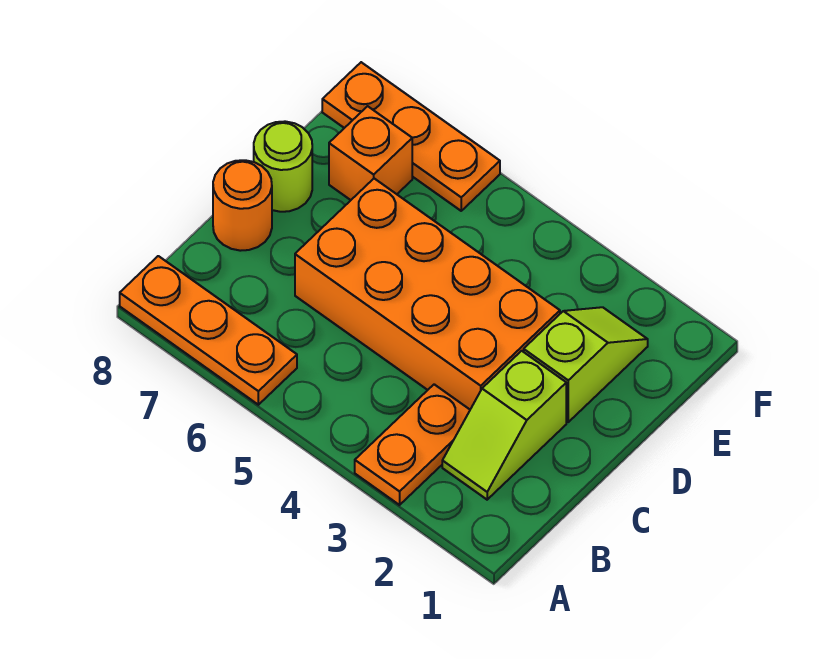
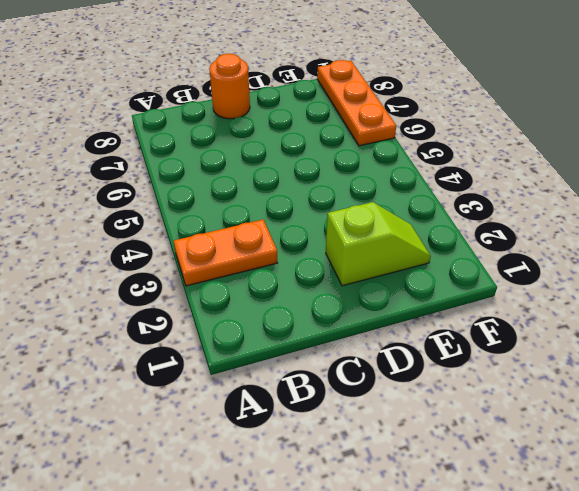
none -> orange 1x3 plate [120,256,297,405]
none -> lime 1x2 slope [442,351,566,500]

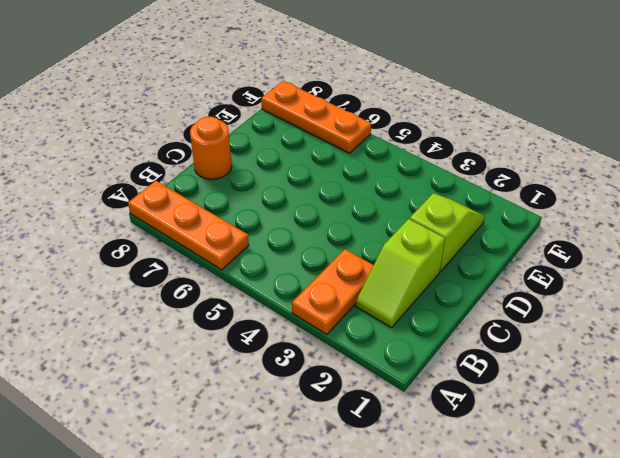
none -> orange 2x4 brick [295,179,560,409]
none -> lime 1x1 round brick [254,121,312,212]

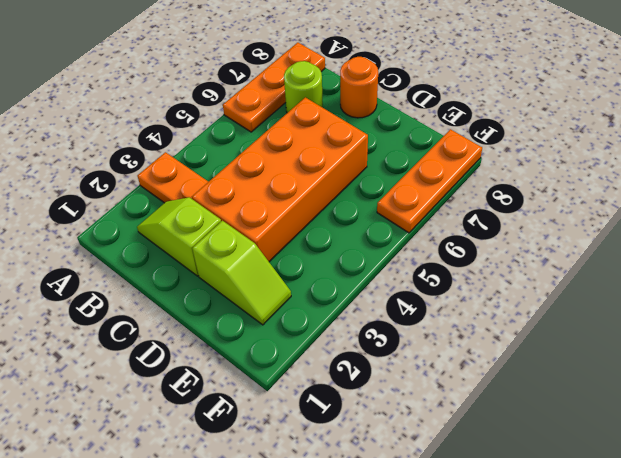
lime 1x1 round brick [284,61,323,113] -> lime 1x1 round brick moved to [254,121,312,212]
none -> orange 1x1 brick [329,106,412,200]

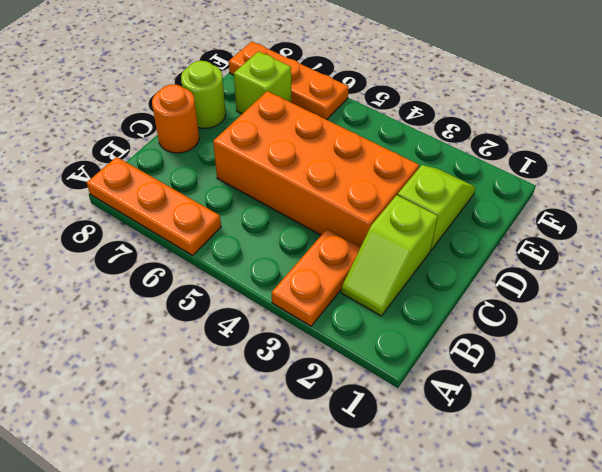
lime 1x1 brick [234,52,291,114] -> orange 1x1 brick [329,106,412,200]

